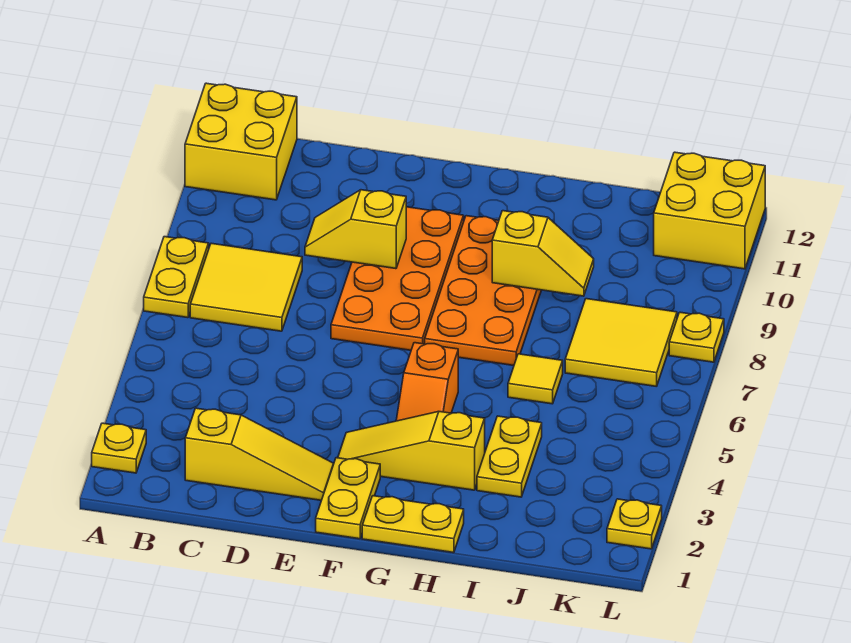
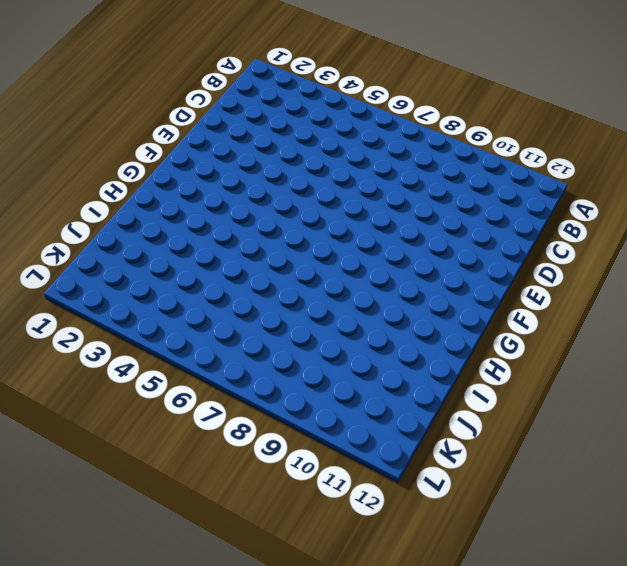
none -> yellow 1x1 plate [92,423,146,473]
none -> yellow 1x2 plate [144,237,209,318]
none -> yellow 2x2 brick [185,83,297,200]

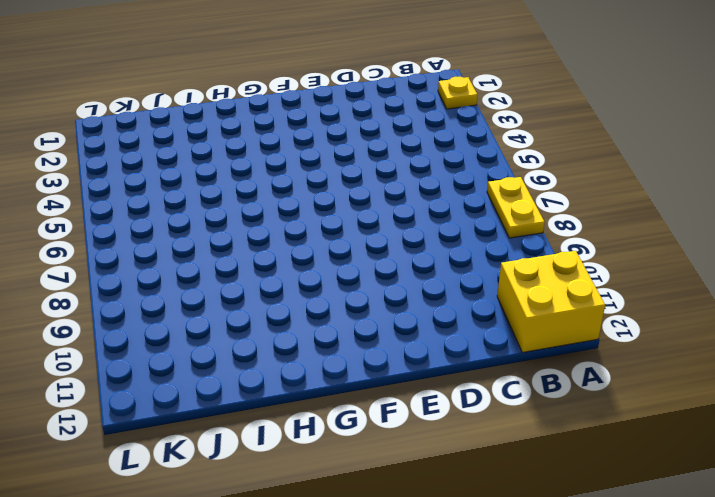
none -> yellow 2x2 tile [190,243,302,331]
none -> yellow 1x3 slope [185,408,334,500]
none -> orange 2x4 plate [331,207,464,350]

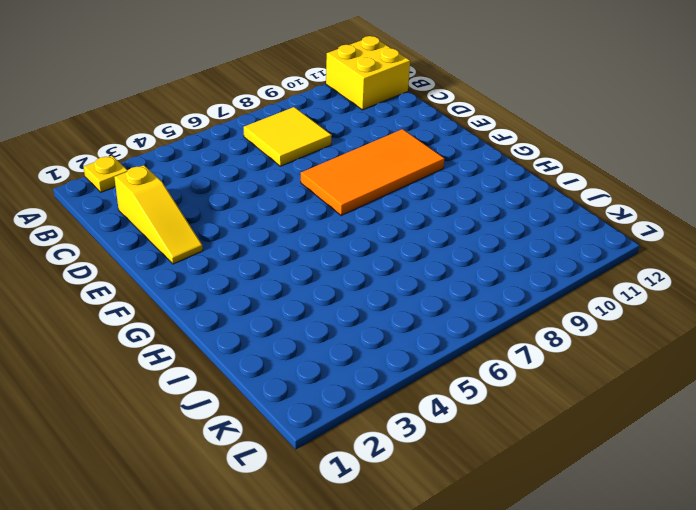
orange 2x4 tile [301,129,444,216] -> orange 2x4 plate [331,207,464,350]
none -> yellow 1x2 plate [144,237,209,318]
none -> yellow 1x2 plate [316,458,380,539]
none -> yellow 1x3 slope [338,412,485,490]

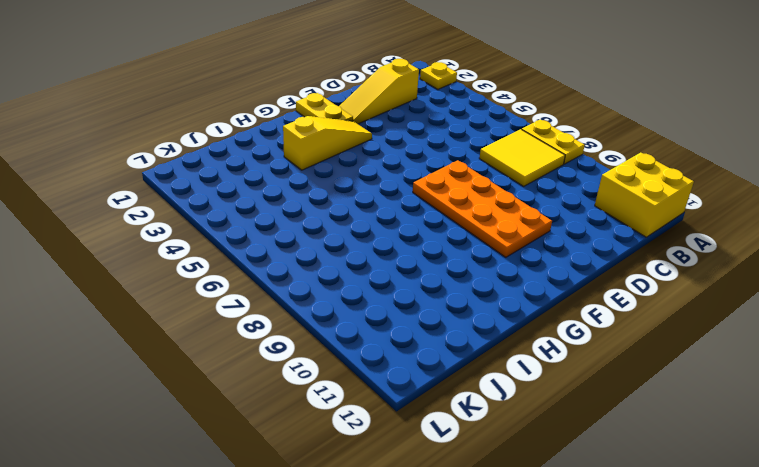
none -> yellow 1x2 plate [362,496,464,553]
none -> orange 1x2 slope [396,343,458,421]
none -> orange 2x4 plate [425,216,541,366]

